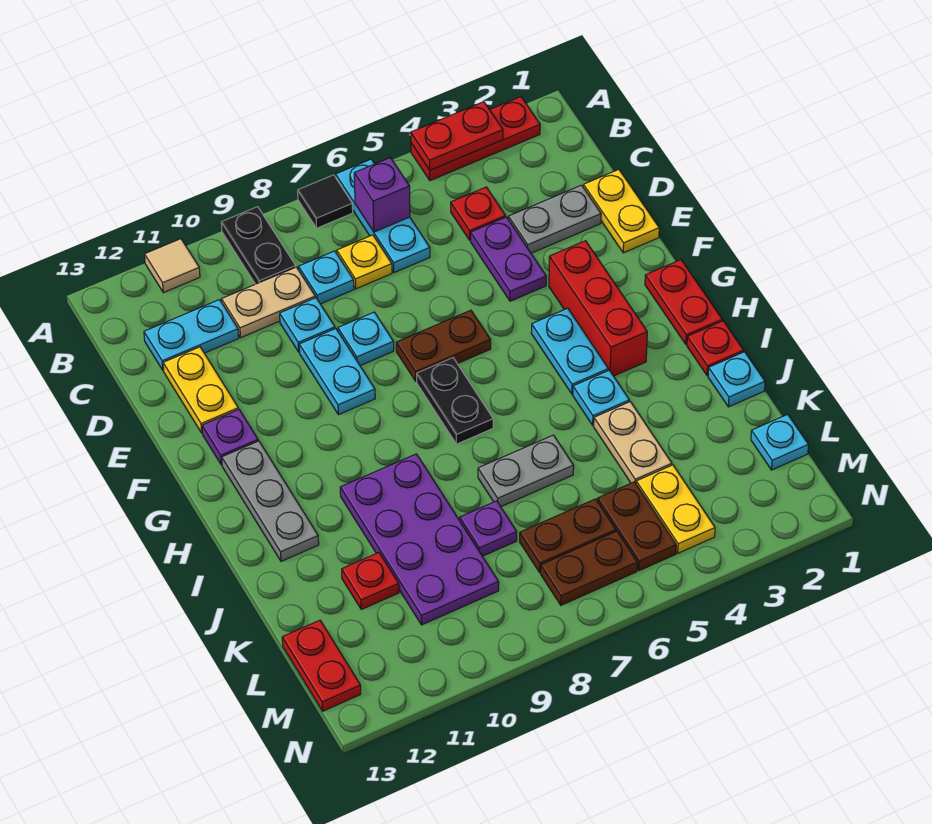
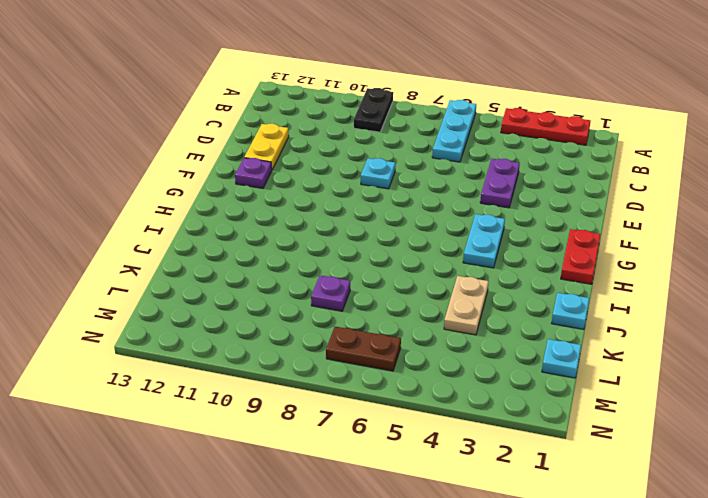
none -> black 1x1 tile [298,175,353,228]
none -> tan 1x1 tile [145,239,200,293]
none -> red 1x1 plate [451,187,506,240]
none -> yellow 1x1 plate [337,235,392,289]

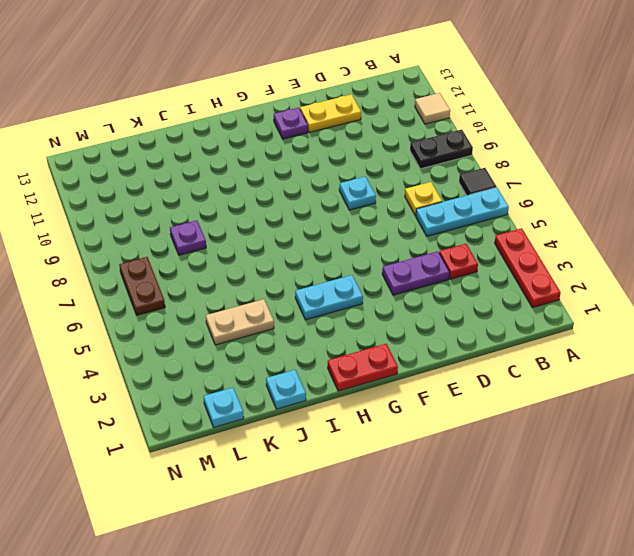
none -> cyan 1x1 plate [298,251,354,304]
none -> tan 1x2 plate [222,267,315,338]
none -> cyan 1x2 plate [144,300,239,371]
none -> yellow 1x2 plate [583,169,659,253]

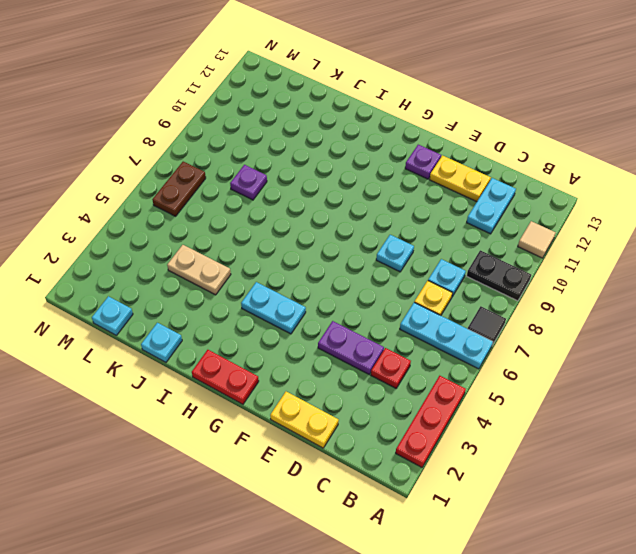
none -> tan 1x2 plate [222,267,315,338]
none -> grey 1x2 plate [508,185,601,253]
none -> cyan 1x1 plate [280,298,335,352]
none -> cyan 1x2 plate [299,329,375,415]

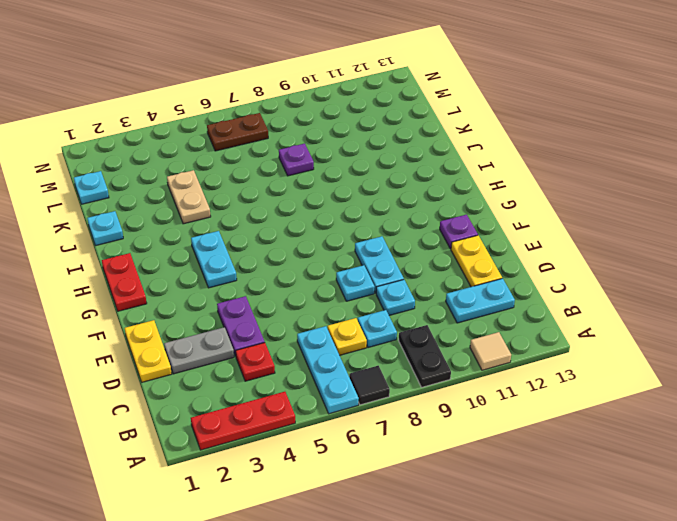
none -> tan 1x2 plate [222,267,315,338]
none -> red 1x3 brick [549,241,647,376]
none -> brown 1x2 plate [396,310,491,381]
none -> black 1x2 plate [417,358,493,444]

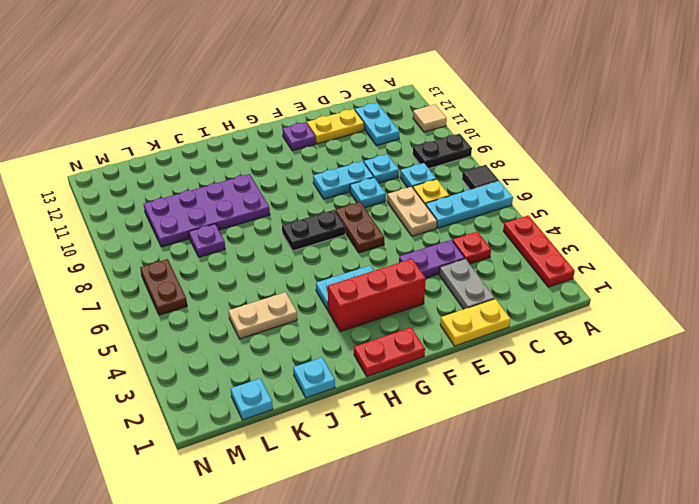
tan 1x2 plate [387,187,437,236] -> tan 1x2 plate moved to [222,267,315,338]
none -> grey 1x3 plate [222,441,319,561]
none -> red 1x1 plate [687,321,744,376]
none -> cyan 1x1 plate [573,370,629,425]
none -> grey 1x2 plate [478,435,574,506]

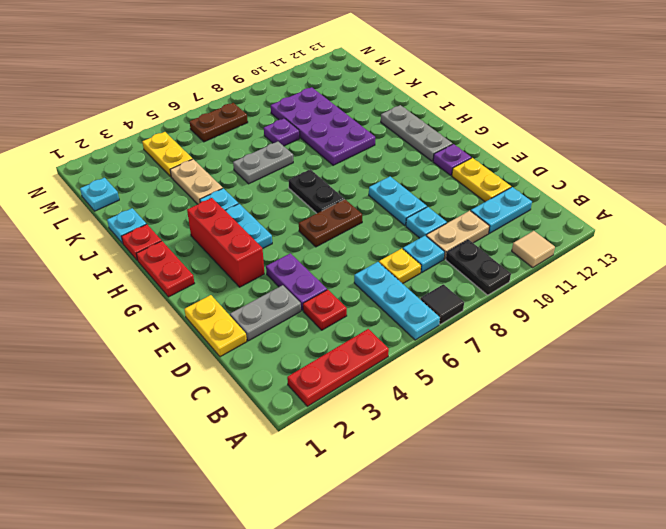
none -> cyan 1x1 plate [338,312,394,365]
none -> red 1x1 plate [342,553,399,609]
none -> brown 1x2 plate [598,482,676,571]
none -> brown 1x2 plate [520,499,616,572]

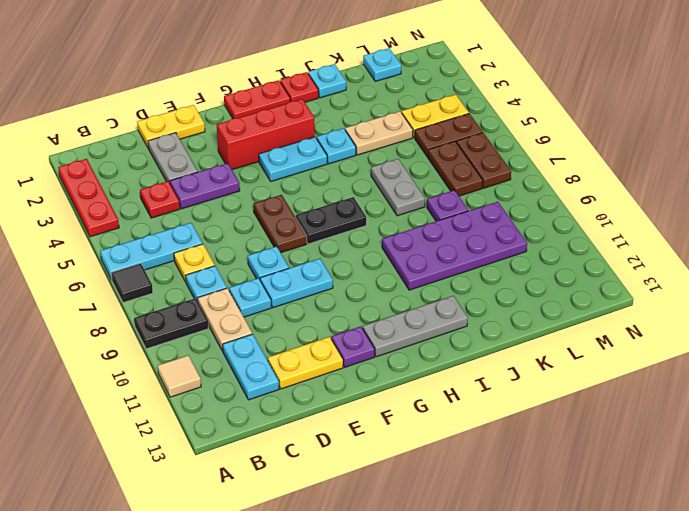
none -> red 1x1 plate [342,553,399,609]
none -> red 1x2 plate [282,620,361,711]
none -> red 1x2 plate [411,102,503,170]
none -> purple 1x1 brick [354,158,410,232]

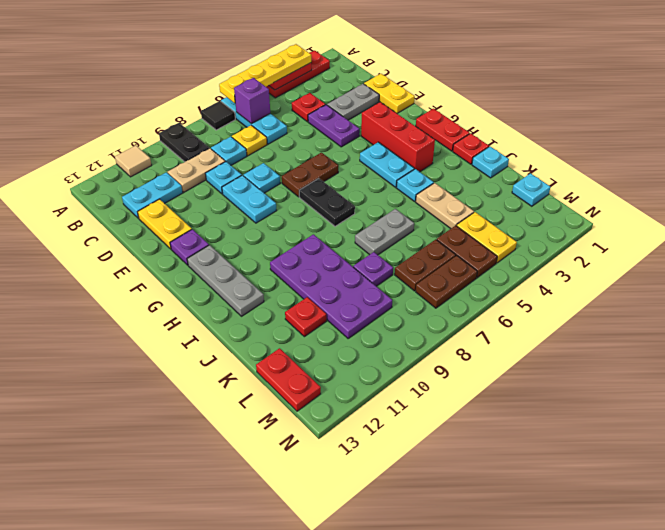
yellow 1x4 plate [219,44,311,103] -> none

